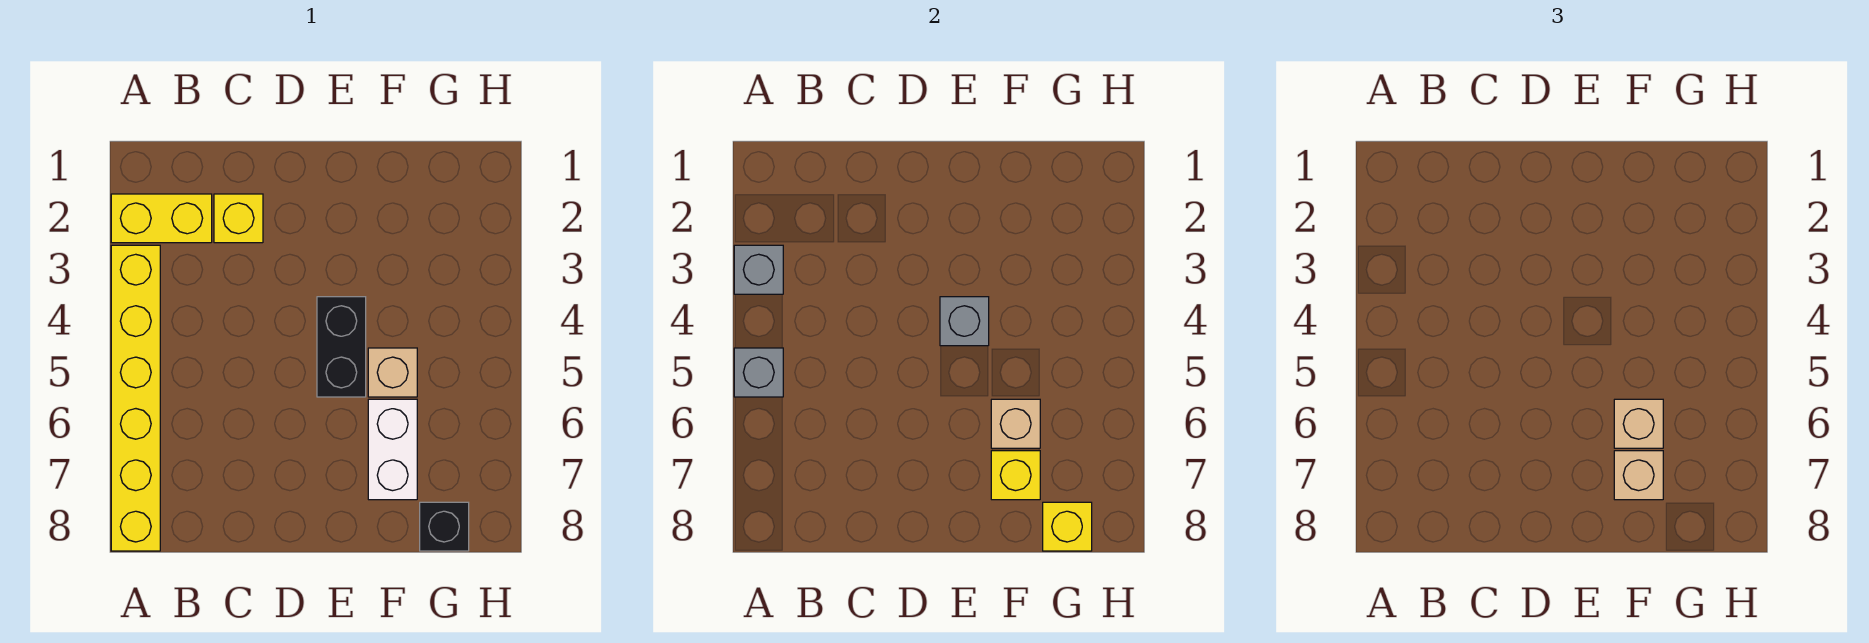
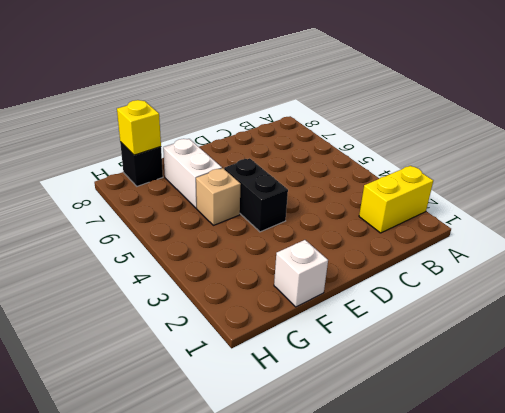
white 1x1 brick [274,240,328,307] -> none
none -> yellow 1x6 brick [111,245,160,551]
none -> yellow 1x1 brick [214,194,263,243]
none -> grey 1x1 brick [734,245,783,294]

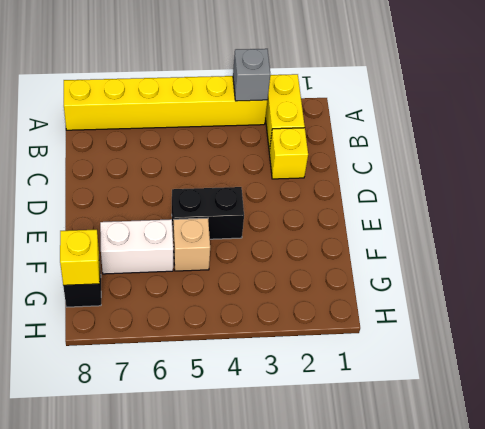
none -> grey 1x1 brick [734,348,783,397]
none -> grey 1x1 brick [940,297,989,346]
none -> tan 1x1 brick [991,399,1040,448]

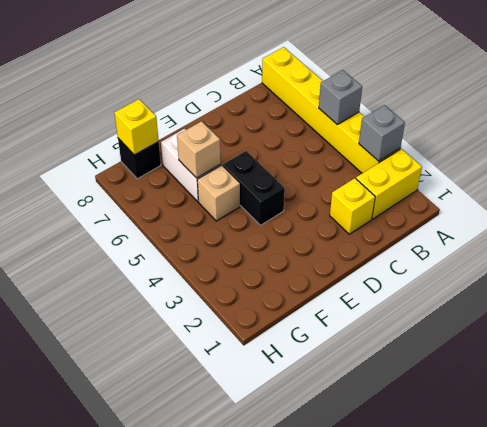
none -> grey 1x1 brick [940,297,989,346]
none -> yellow 1x1 brick [991,451,1040,500]
none -> tan 1x1 brick [1614,399,1663,448]

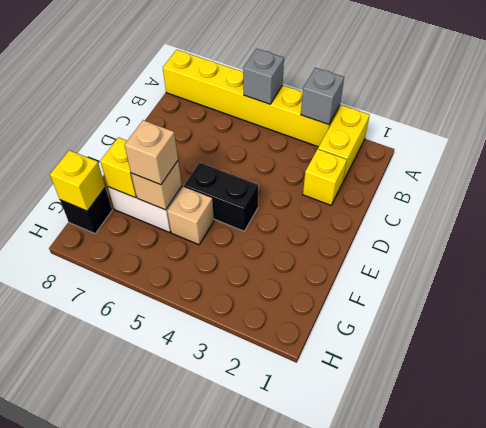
none -> grey 1x1 brick [940,297,989,346]
none -> tan 1x1 brick [1614,451,1663,500]

